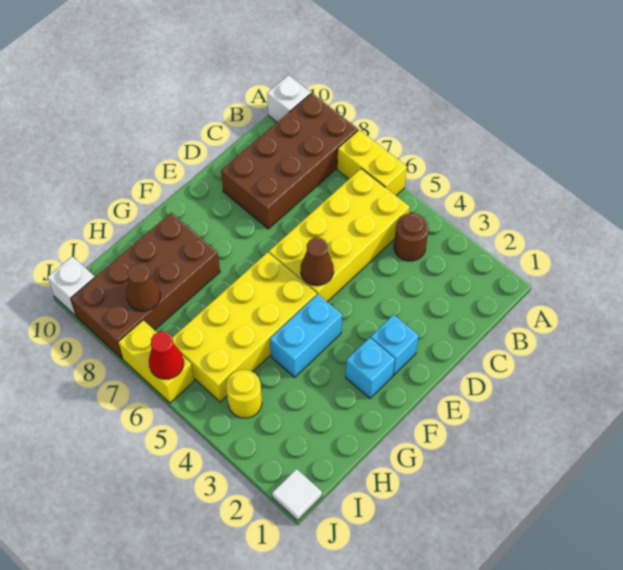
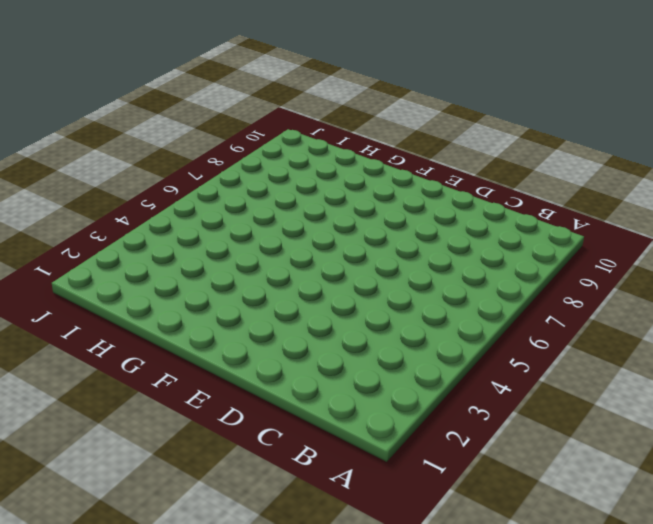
none -> yellow 1x2 brick [337,130,407,195]
none -> brown 2x4 brick [221,93,358,229]
none -> white 1x1 brick [267,75,311,122]

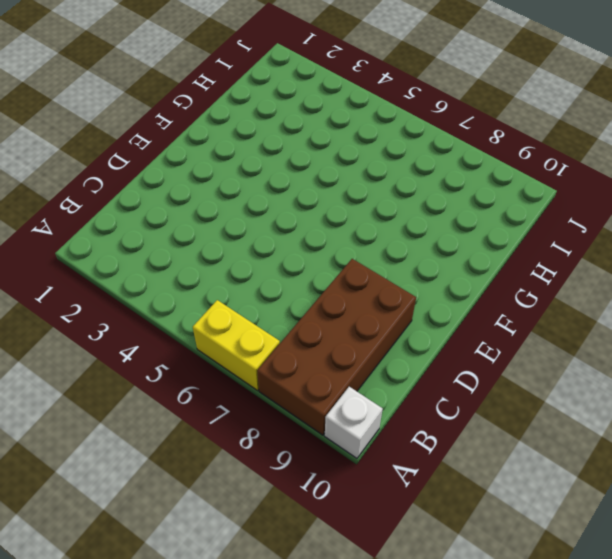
none -> brown 1x1 round brick [394,213,429,261]
none -> yellow 2x4 brick [269,169,410,302]
none -> cyan 1x1 brick [371,315,419,375]

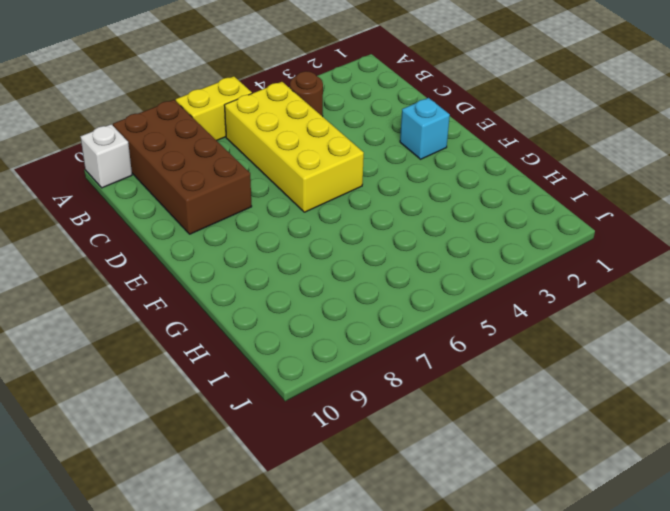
none -> cyan 1x1 brick [346,338,395,398]
none -> cyan 1x2 brick [270,294,342,377]
none -> yellow 2x4 brick [172,252,317,402]

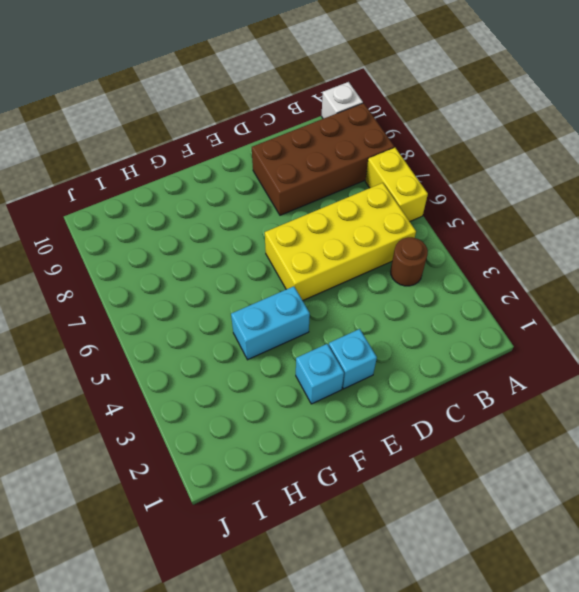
none -> yellow 2x4 brick [172,252,317,402]
none -> brown 2x4 brick [71,213,220,359]
none -> yellow 1x1 round brick [226,370,262,418]

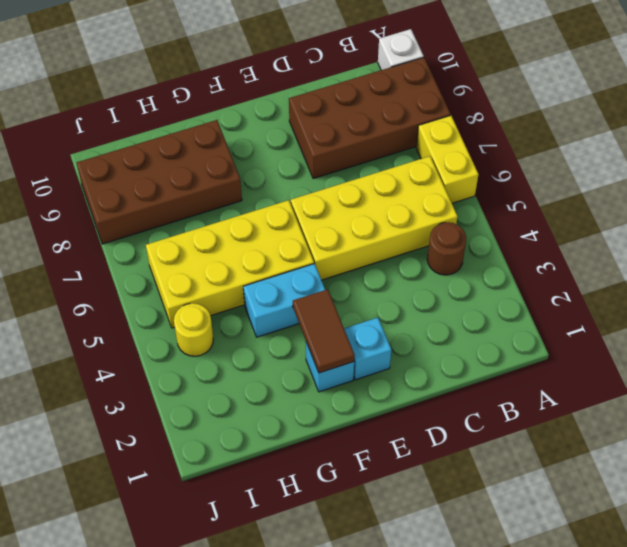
brown 1x2 tile [293,289,355,373] -> none
none -> white 1x1 tile [272,469,322,520]
none -> yellow 1x2 brick [118,320,194,403]
none -> white 1x1 brick [48,256,95,316]

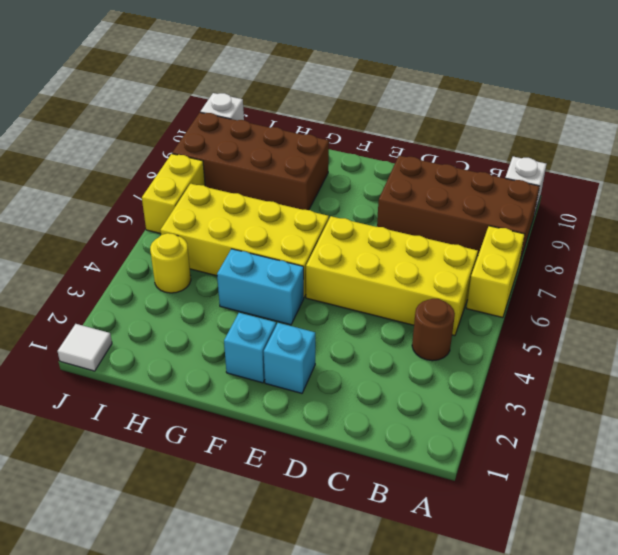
none -> brown 1x1 cone [301,238,334,286]
none -> brown 1x1 cone [126,264,160,311]
none -> red 1x1 cone [149,332,184,379]

